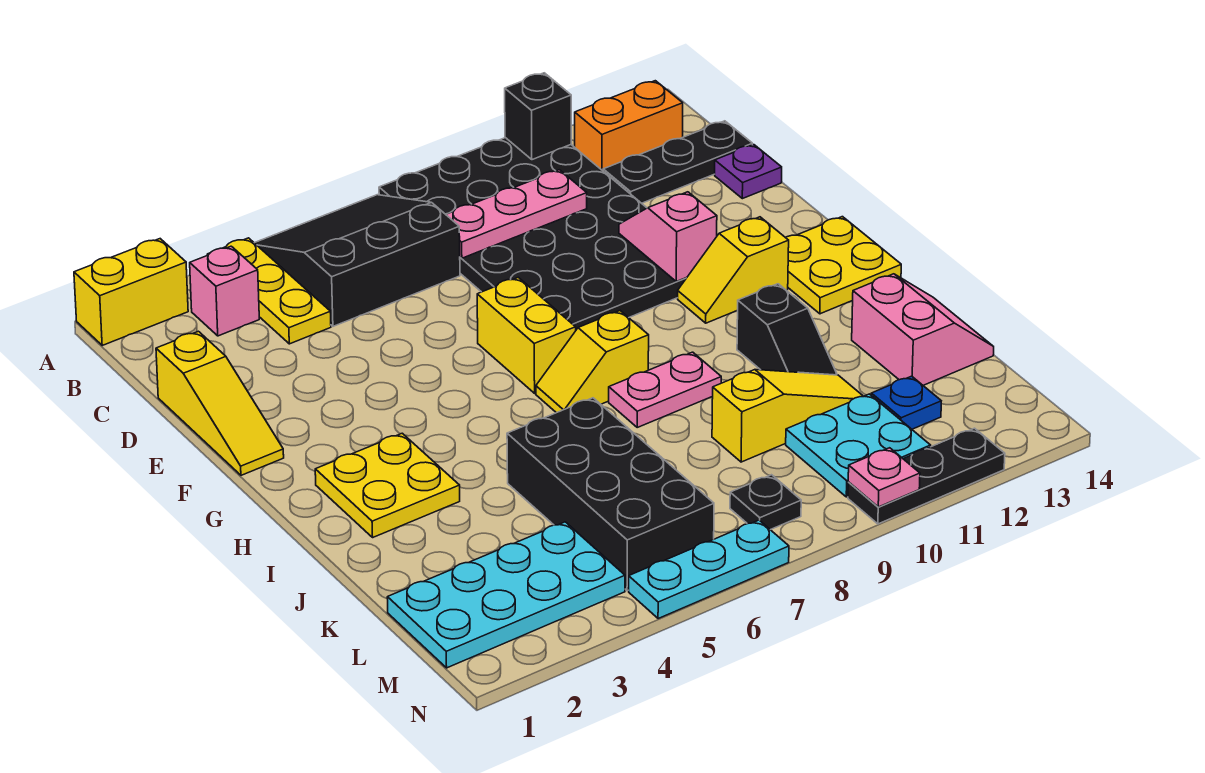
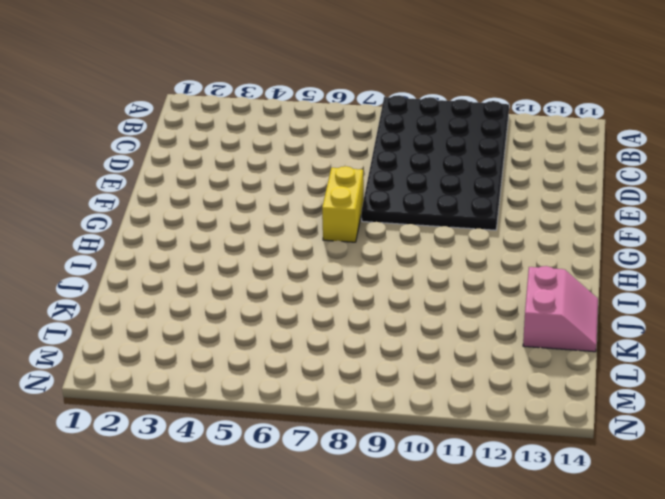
none -> yellow 1x2 brick [74,239,188,345]
none -> yellow 1x3 plate [207,238,331,344]
none -> black 3x3 slope [255,195,460,326]

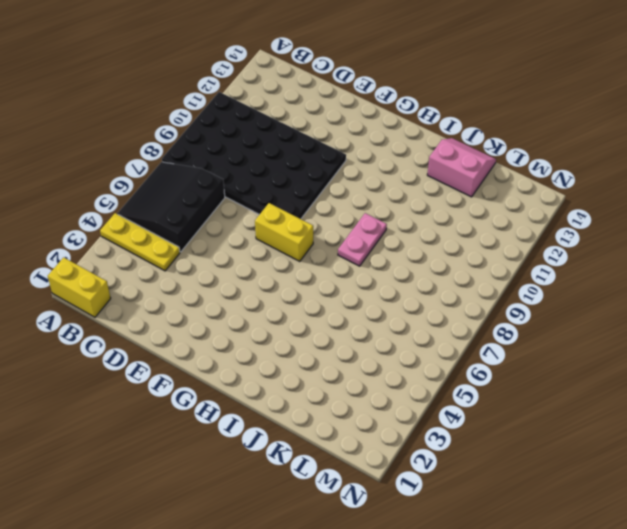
yellow 1x2 brick [48,257,111,317] -> yellow 1x2 brick turned to [74,239,188,345]
none -> pink 1x1 brick [190,246,259,336]
none -> orange 1x2 brick [575,81,683,171]
none -> black 1x3 plate [603,121,752,203]

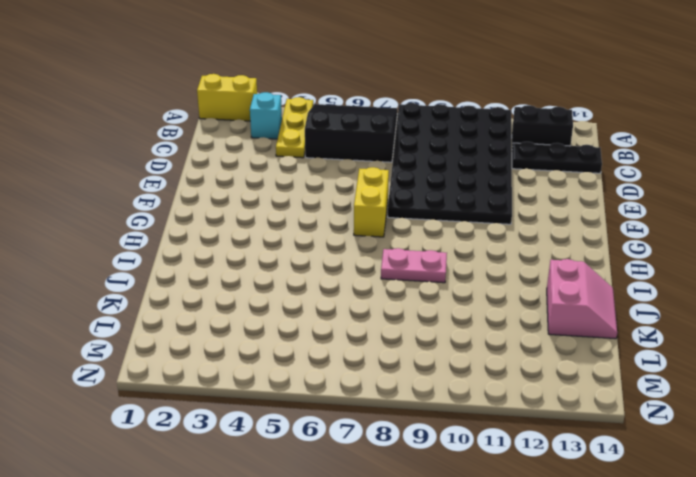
cyan 1x1 brick [250,92,282,139] -> pink 1x1 brick [190,246,259,336]
black 1x2 brick [512,105,573,146] -> orange 1x2 brick [575,81,683,171]
none -> yellow 1x3 slope [156,331,284,475]
none -> purple 1x1 plate [715,145,782,199]
none -> yellow 1x2 slope [678,217,789,323]

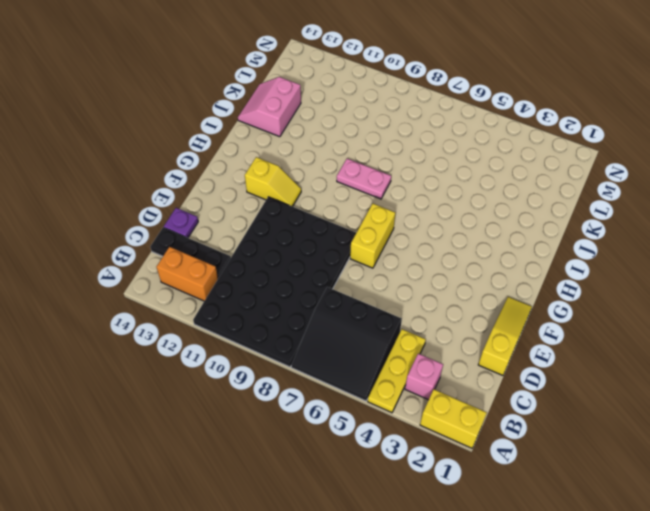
none -> yellow 2x2 plate [786,217,901,314]
none -> yellow 2x2 plate [315,433,460,537]
none -> yellow 1x2 slope [536,311,649,413]

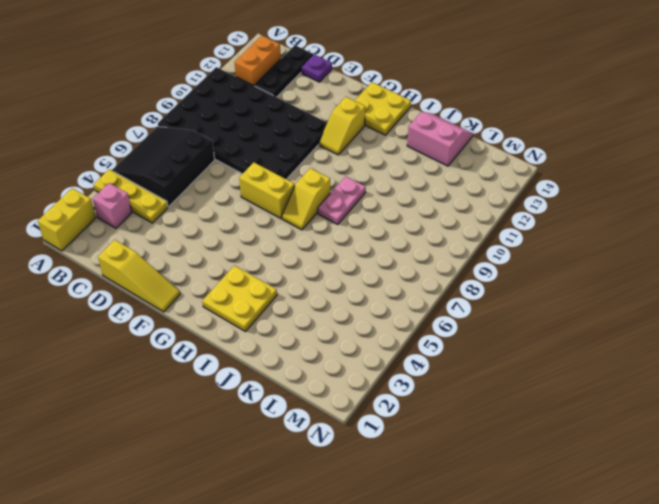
none -> black 1x2 slope [737,284,837,375]
none -> black 2x4 brick [507,398,714,591]
none -> yellow 1x3 slope [712,370,863,462]

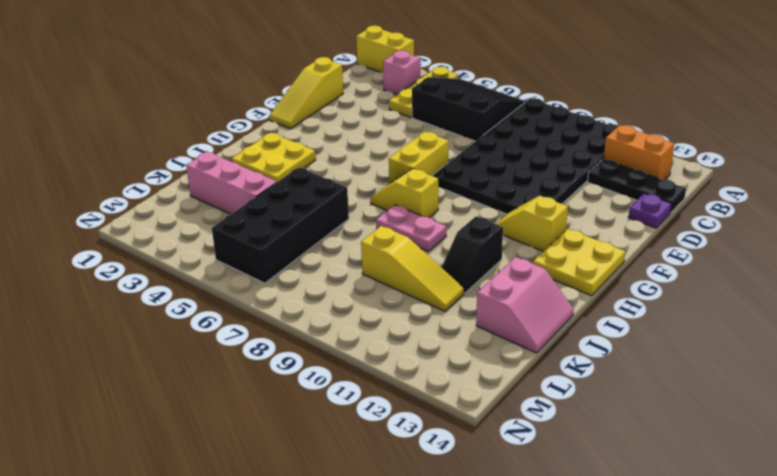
pink 1x3 brick [186,152,277,214] -> none
none -> cyan 2x4 plate [387,522,625,668]
none -> cyan 2x2 plate [786,394,931,497]
none -> blue 1x1 plate [871,376,941,429]

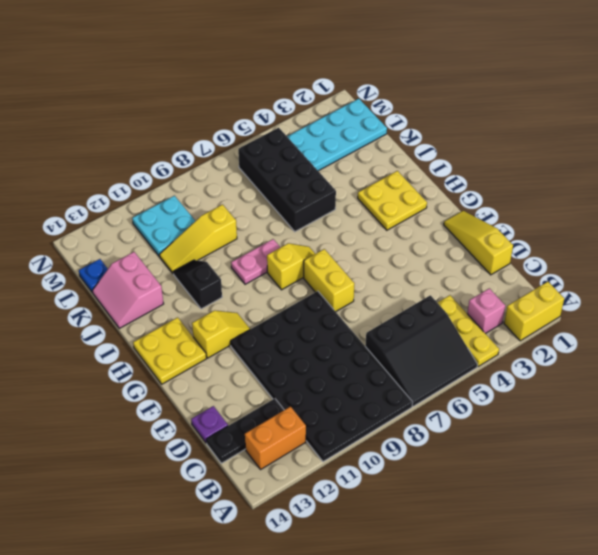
blue 1x1 plate [79,259,108,292] -> blue 1x1 plate moved to [871,376,941,429]
none -> black 1x1 plate [730,475,801,530]
none -> cyan 1x3 plate [629,520,789,619]
none -> black 1x3 plate [848,428,1005,524]

